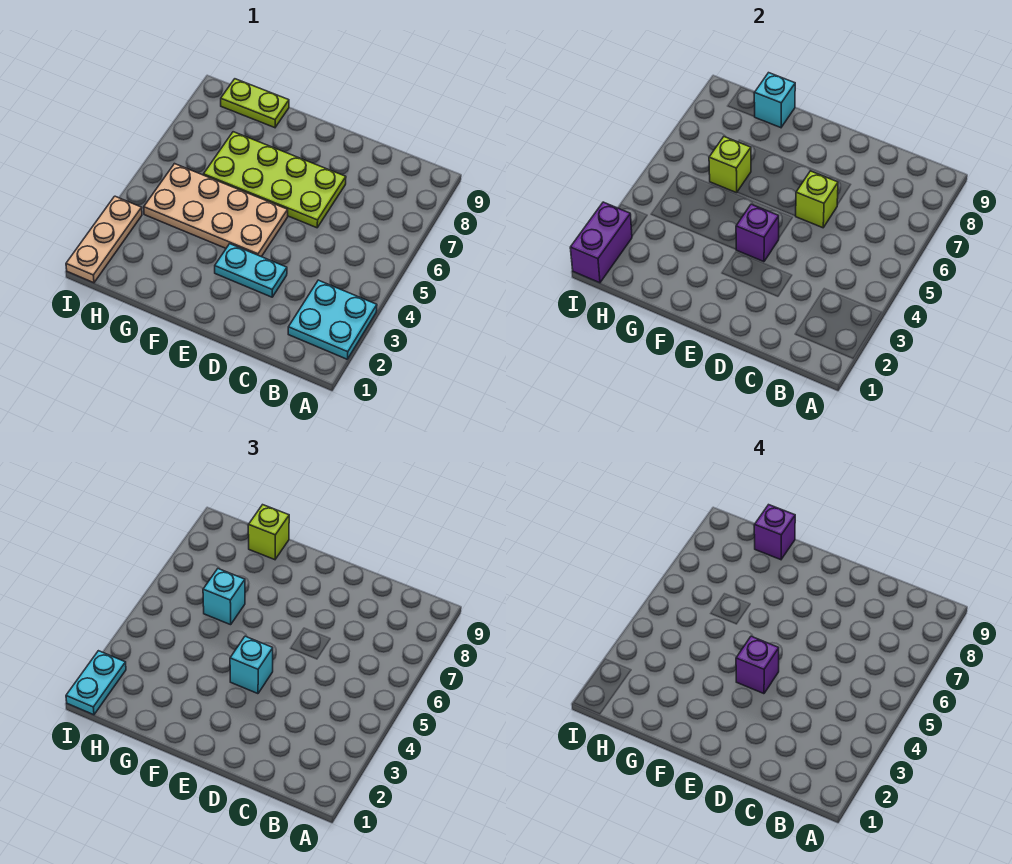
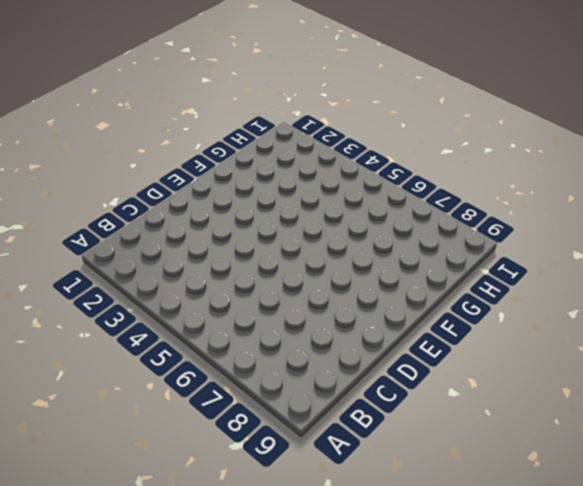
none -> cyan 2x2 plate [288,280,377,359]
none -> cyan 1x2 plate [215,244,287,297]
none -> lime 2x4 plate [204,132,346,228]

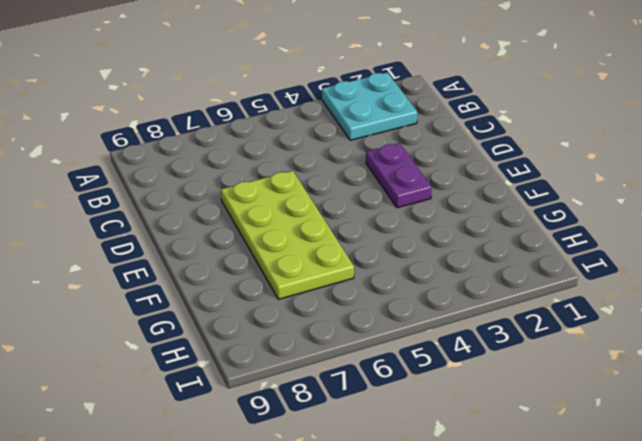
purple 1x2 plate [366,143,432,208] -> cyan 1x2 plate [215,244,287,297]
none -> tan 2x4 plate [144,164,288,257]
none -> lime 1x2 plate [221,79,289,128]
none -> tan 1x3 plate [66,196,142,283]

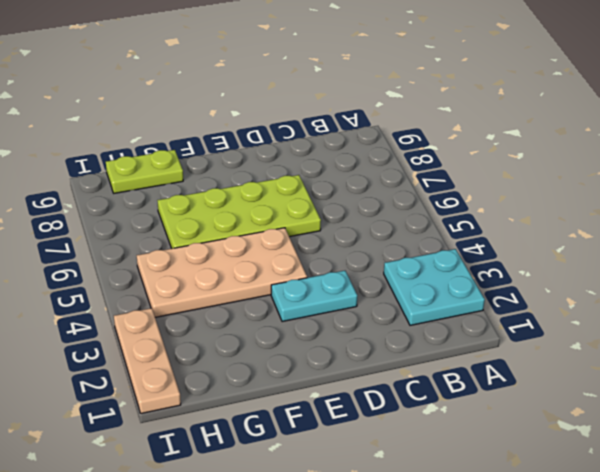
none -> lime 1x1 brick [796,171,838,228]
none -> purple 1x1 brick [736,204,779,262]
none -> lime 1x1 brick [709,137,751,193]

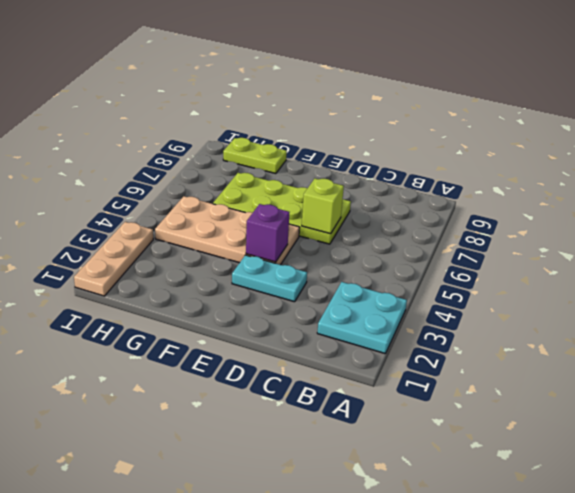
none -> lime 1x1 brick [709,137,751,193]
none -> cyan 1x1 brick [754,73,795,128]
none -> purple 1x2 brick [570,202,632,283]

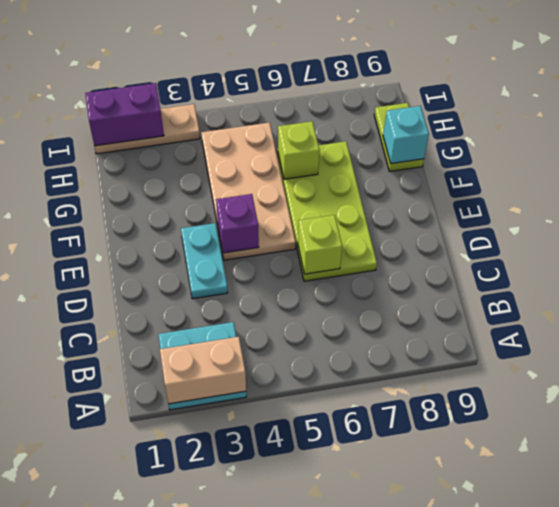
tan 1x2 brick [160,337,246,404] -> none
none -> cyan 1x1 brick [230,636,273,694]
none -> cyan 1x1 brick [203,569,245,625]
none -> lime 1x1 brick [248,505,289,560]

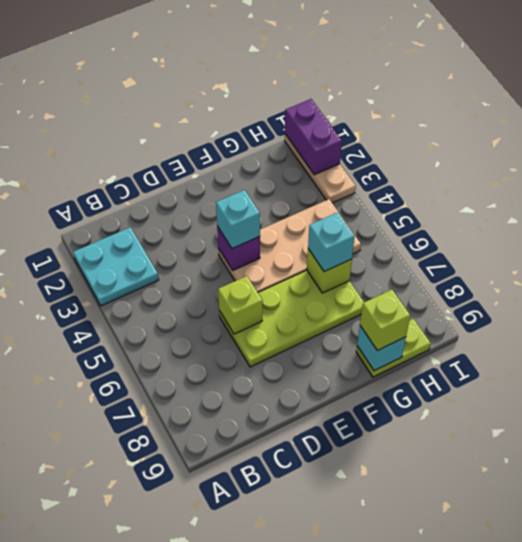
none -> cyan 1x2 plate [215,244,287,297]
none -> cyan 1x2 plate [66,651,126,715]
none -> purple 1x1 brick [736,636,779,694]

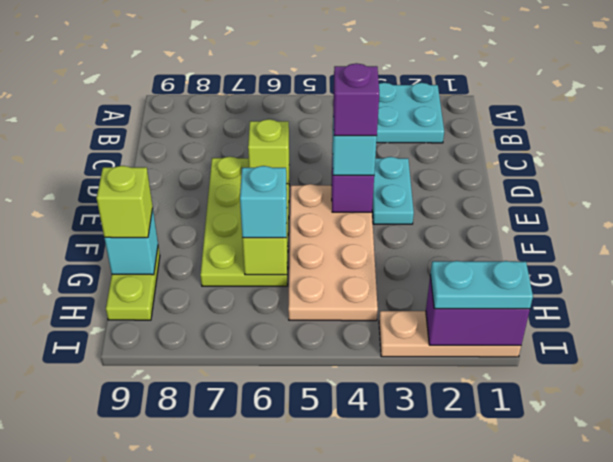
none -> purple 1x1 brick [754,505,795,560]

